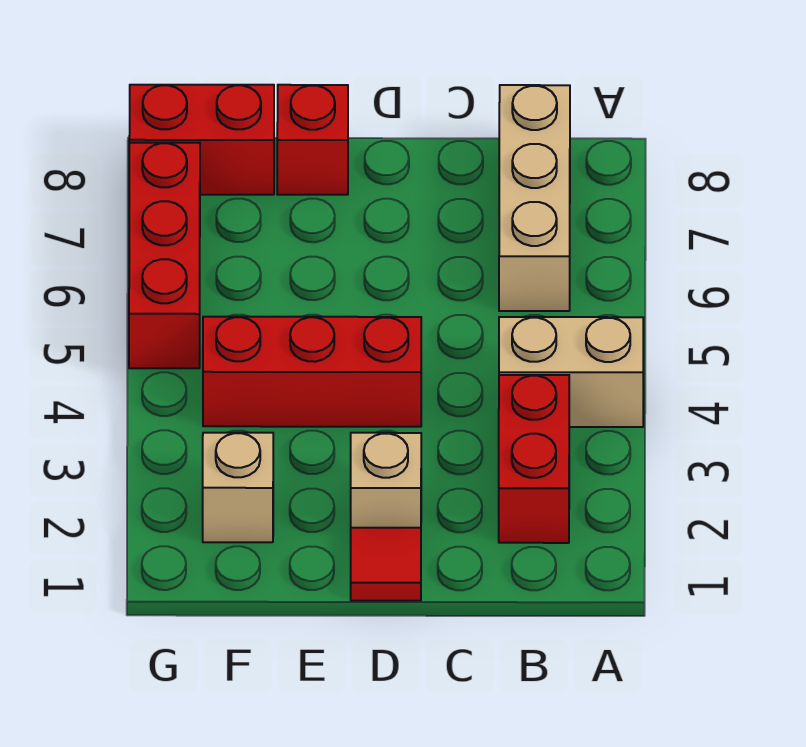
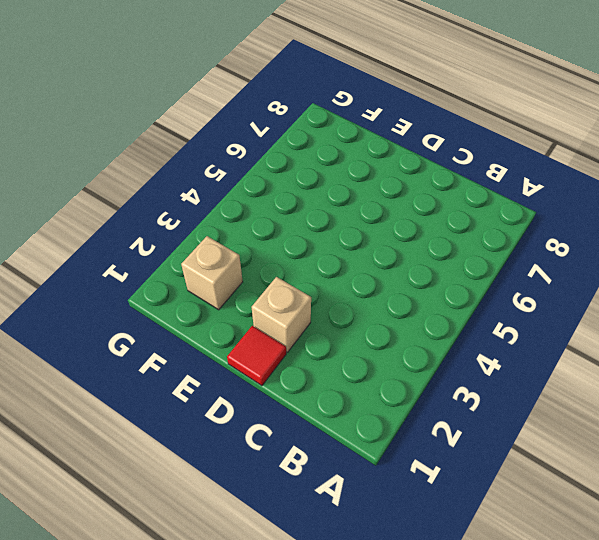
none -> tan 1x2 brick [499,317,643,427]
none -> red 1x2 brick [499,375,569,543]

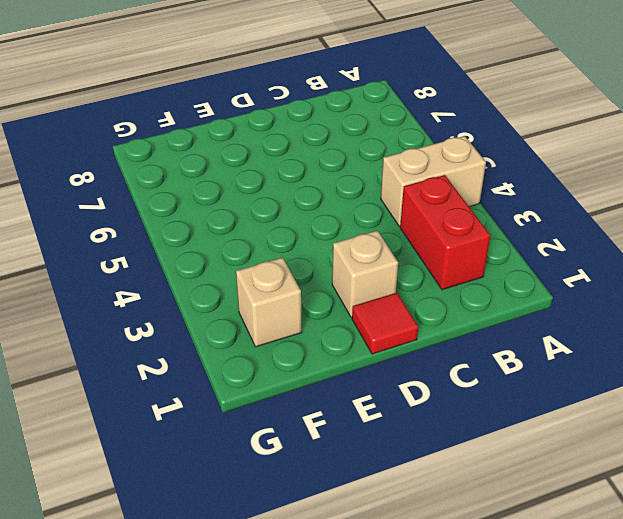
none -> tan 1x3 brick [499,85,570,311]
none -> red 1x3 brick [203,317,421,427]

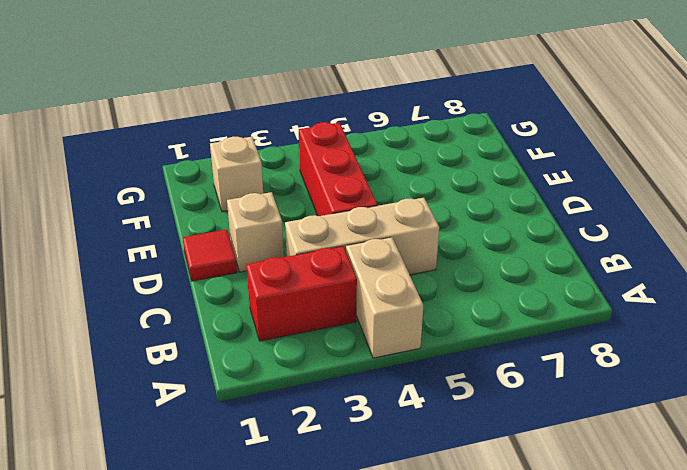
tan 1x3 brick [285,198,439,275] -> tan 1x3 brick moved to [499,85,570,311]
none -> red 1x1 brick [277,85,348,195]
none -> red 1x2 brick [129,85,274,195]

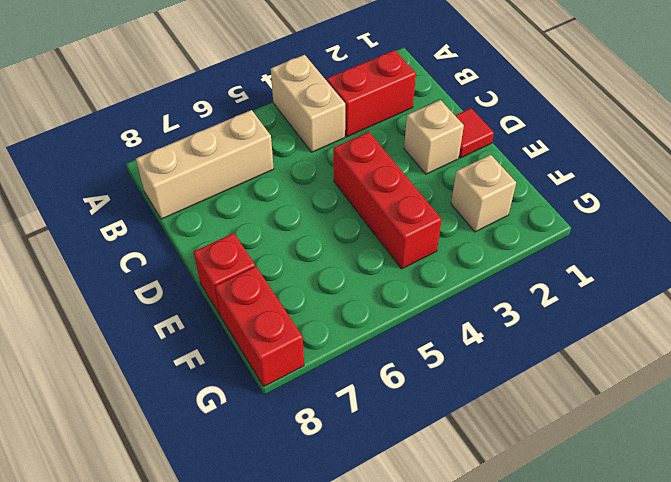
none -> red 1x3 brick [129,143,200,368]

